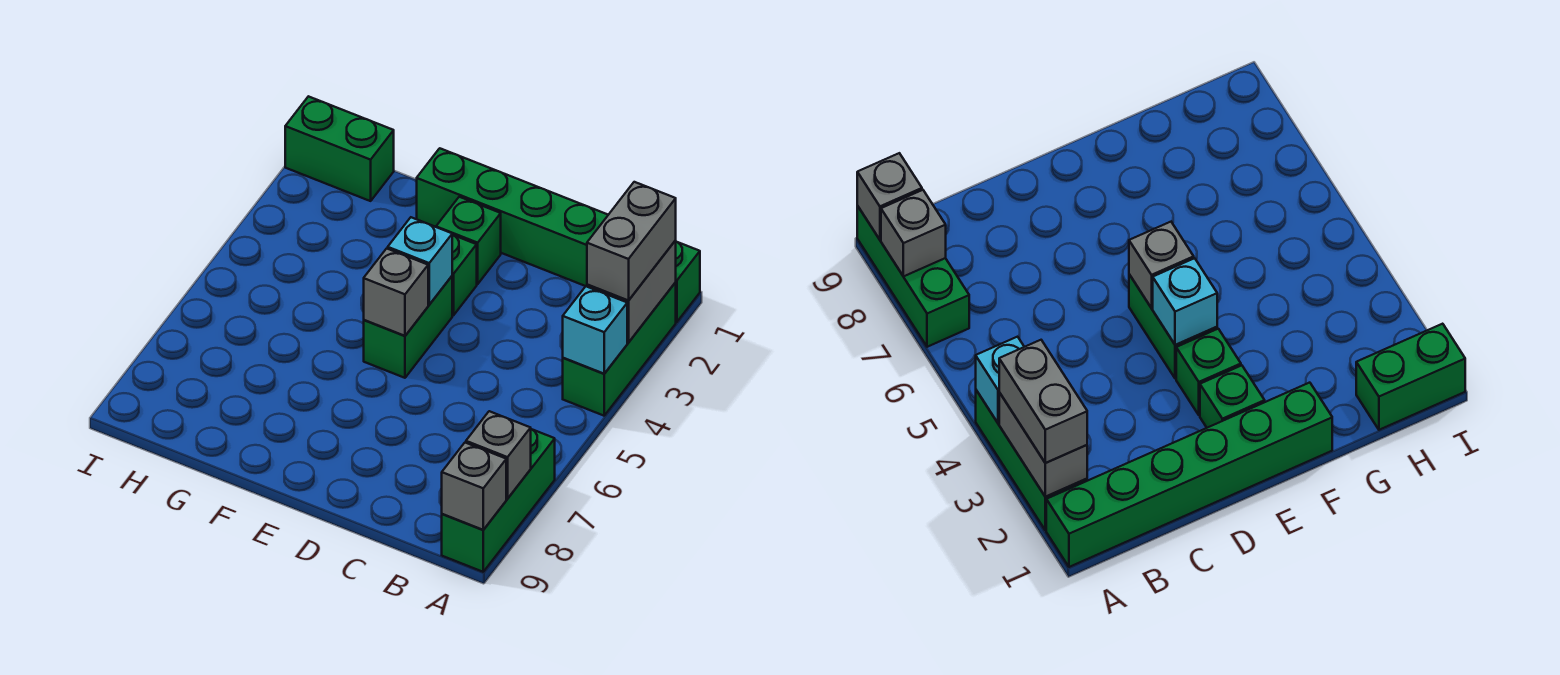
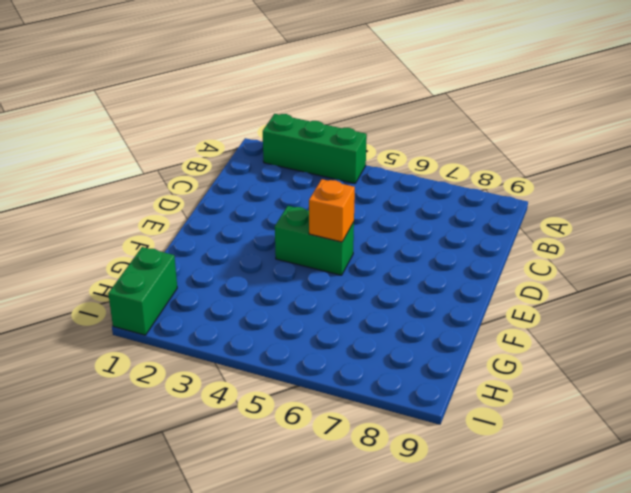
orange 1x1 brick [309,179,355,242] -> grey 1x1 brick [364,248,428,336]
none -> green 1x6 brick [417,148,700,322]
none -> green 1x3 brick [442,429,555,572]
none -> green 1x1 brick [436,197,501,284]

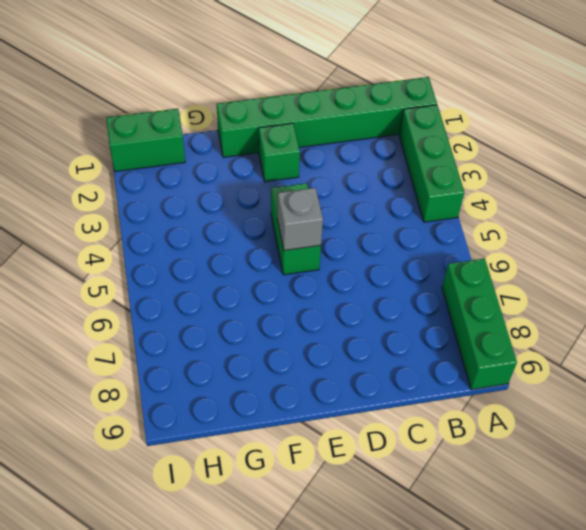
none -> green 1x1 brick [452,235,477,315]
none -> grey 1x2 brick [587,241,676,343]
none -> cyan 1x1 brick [563,286,627,374]

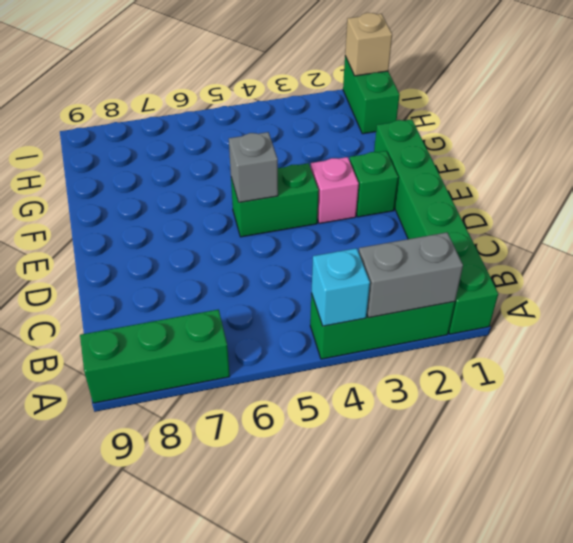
pink 1x1 brick [311,157,359,224] -> green 1x1 brick [452,235,477,315]
tan 1x1 brick [345,13,392,76] -> none
none -> grey 1x1 brick [466,411,531,499]
none -> grey 1x1 brick [442,443,506,530]
none -> cyan 1x1 brick [388,217,452,305]

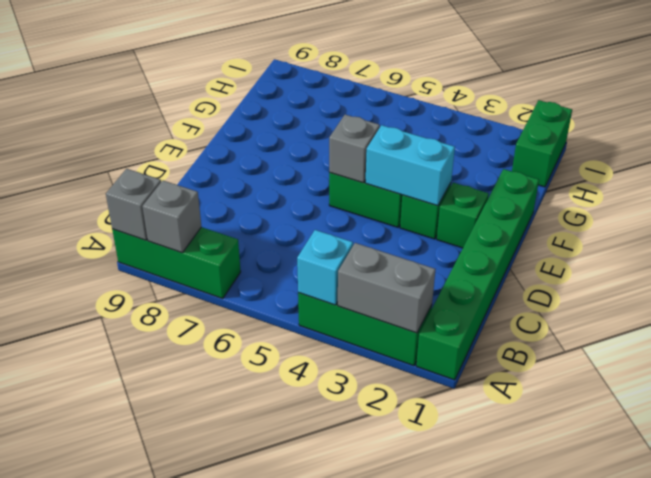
cyan 1x2 brick [366,125,455,206] -> cyan 1x1 brick [388,217,452,305]
none -> grey 1x2 brick [587,182,676,301]

